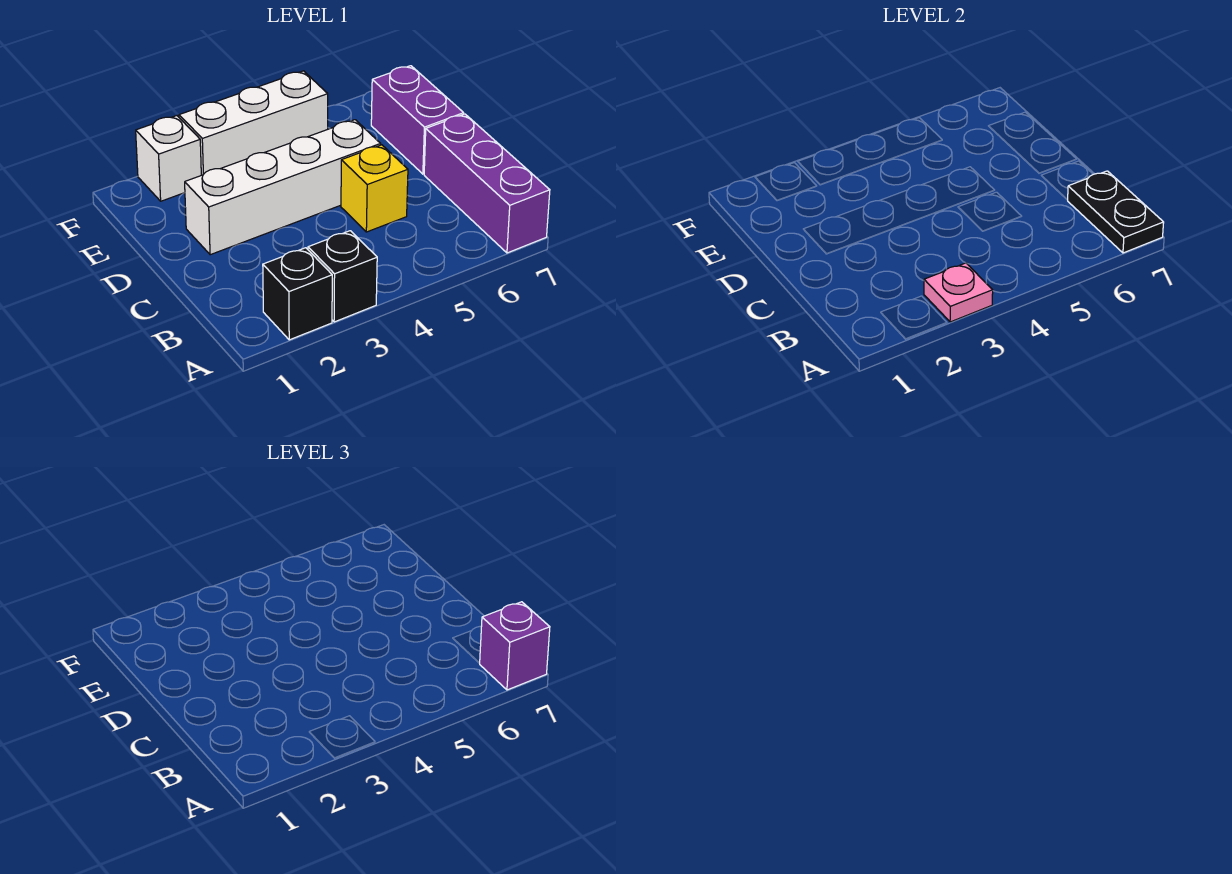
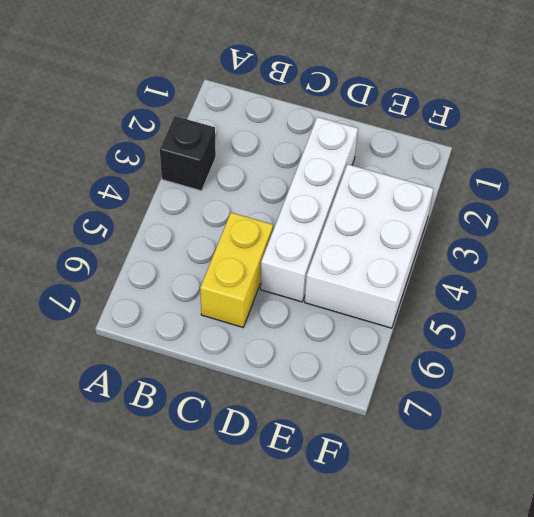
yellow 1x2 brick [200,213,273,327] -> yellow 1x1 brick [341,145,408,232]
white 2x3 brick [305,164,434,328] -> white 1x3 brick [179,71,328,175]
none -> black 1x1 brick [263,248,332,340]
none -> purple 1x3 brick [424,114,550,253]

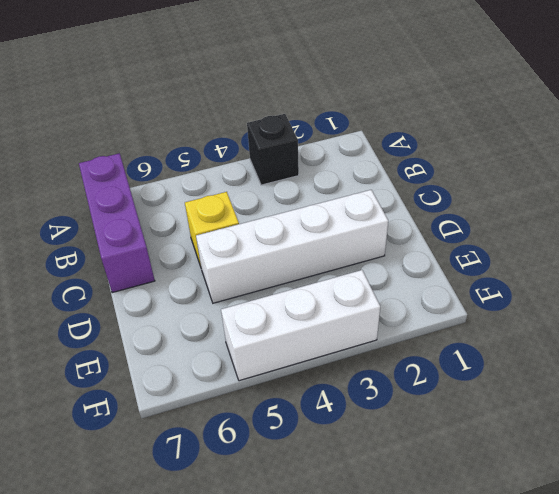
none -> black 1x1 brick [263,248,332,340]
none -> purple 1x2 brick [371,66,464,174]

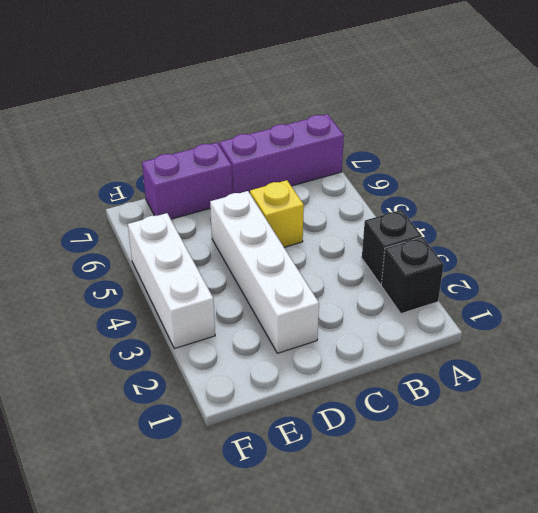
none -> white 1x1 brick [136,116,201,201]
none -> pink 1x1 plate [924,263,993,322]

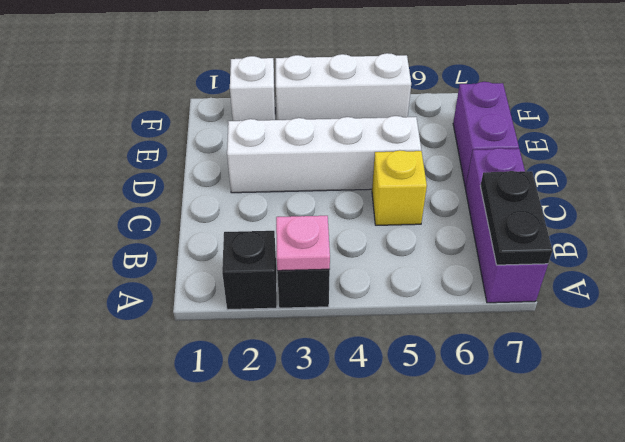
none -> purple 1x1 brick [480,602,550,690]

